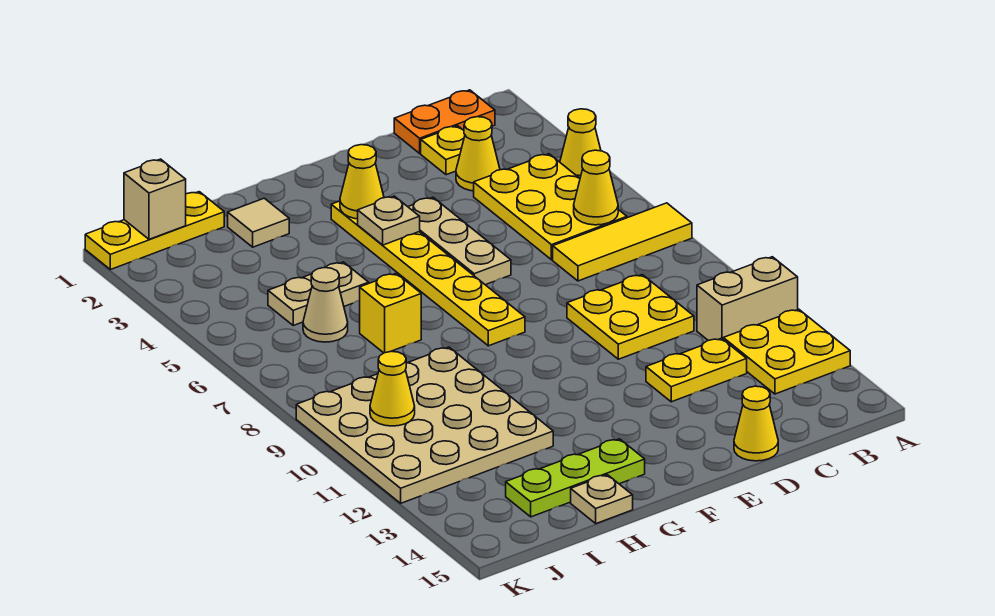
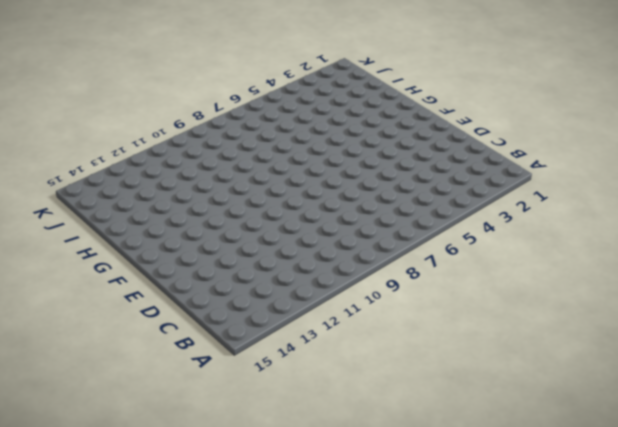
none -> yellow 1x1 cone [560,109,601,178]
none -> yellow 1x3 tile [553,203,692,281]
none -> tan 1x2 brick [697,257,798,340]

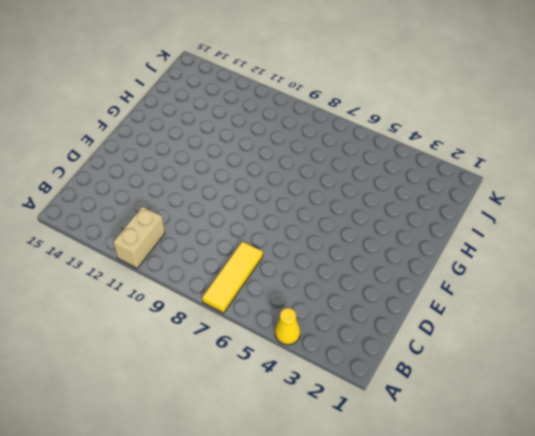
none -> yellow 2x2 plate [723,309,850,394]
none -> orange 1x2 plate [394,90,495,153]
none -> yellow 2x3 plate [474,154,627,260]

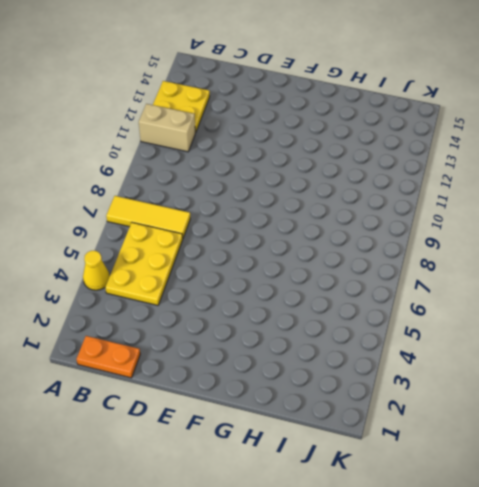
none -> yellow 1x1 plate [421,126,465,175]
none -> yellow 1x1 cone [456,117,500,191]
none -> yellow 2x2 plate [567,275,694,359]

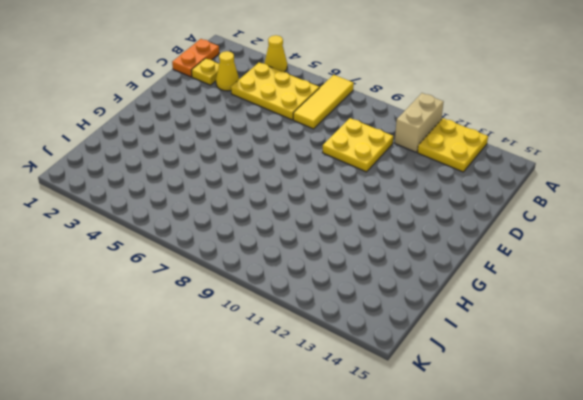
none -> yellow 1x2 plate [646,338,747,402]
none -> yellow 1x1 cone [734,386,778,461]
none -> tan 1x3 plate [408,197,511,285]

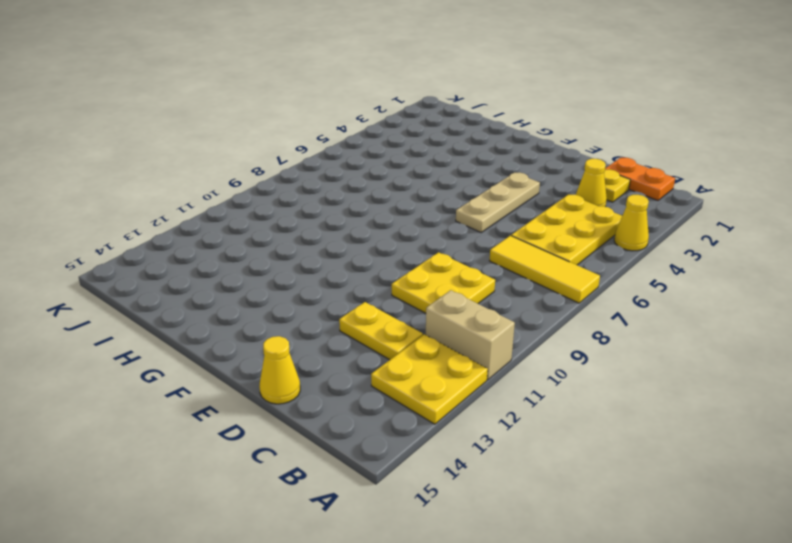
none -> yellow 1x6 plate [331,201,525,346]
none -> lime 1x3 plate [506,439,645,517]
none -> tan 1x1 tile [228,198,289,247]

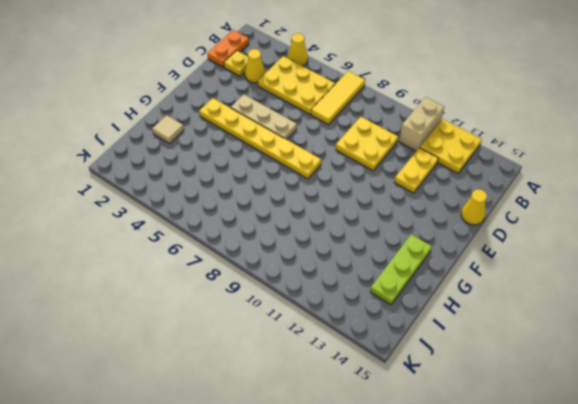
none -> tan 1x2 plate [268,262,369,325]
none -> yellow 1x1 brick [360,273,421,353]
none -> tan 4x4 plate [296,347,553,503]

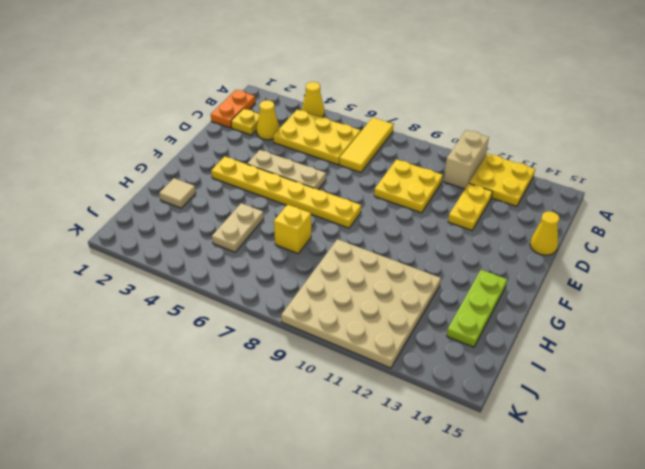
none -> tan 1x1 plate [571,475,633,524]
none -> yellow 1x3 plate [85,192,224,270]
none -> tan 1x1 cone [303,268,348,342]

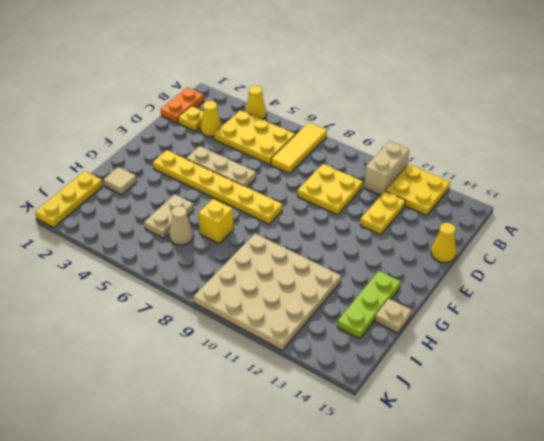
none -> yellow 1x1 cone [574,150,618,225]
none -> yellow 1x1 cone [340,145,384,219]
none -> tan 1x1 plate [358,196,420,245]

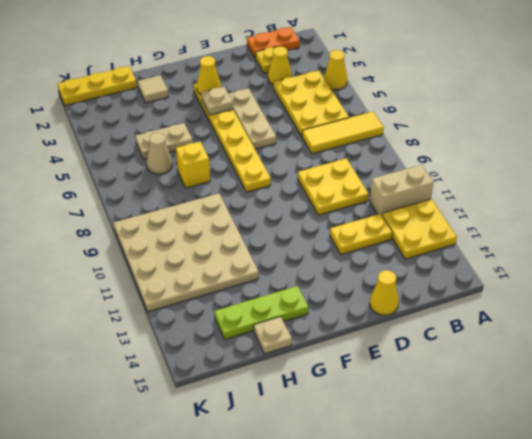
none -> yellow 1x1 cone [574,150,618,225]
none -> tan 1x1 brick [124,159,186,239]
none -> yellow 1x1 cone [370,351,415,426]

